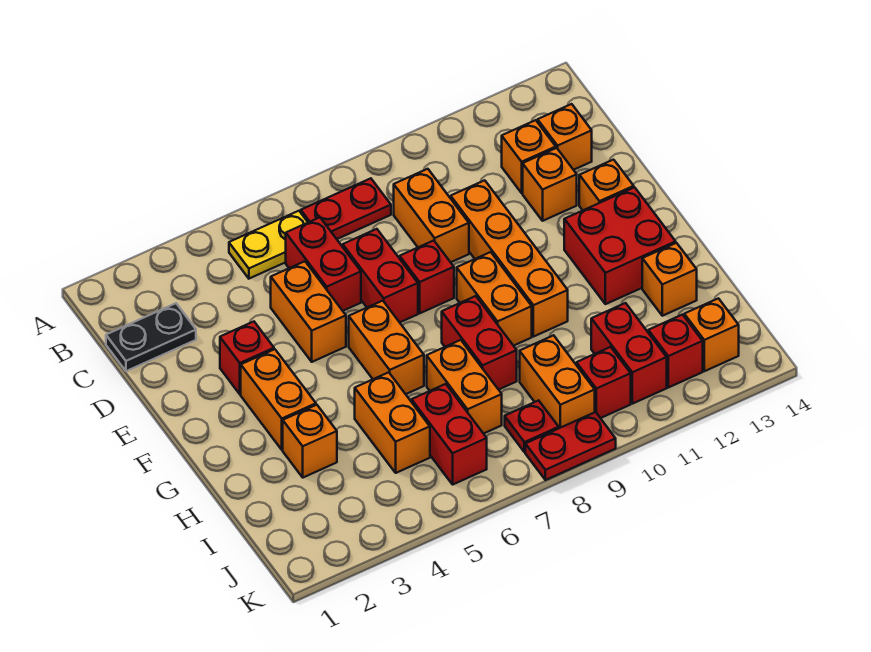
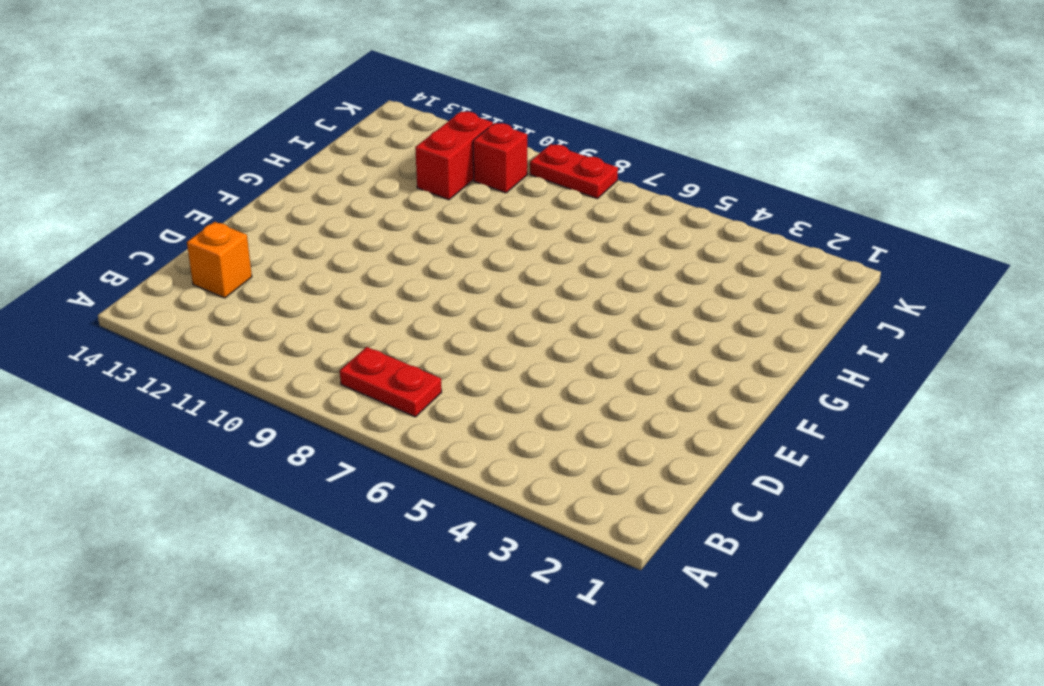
none -> yellow 1x2 plate [229,211,308,279]
none -> black 1x2 plate [106,303,196,371]
none -> red 1x2 brick [286,217,361,311]
none -> orange 1x2 brick [394,169,469,262]

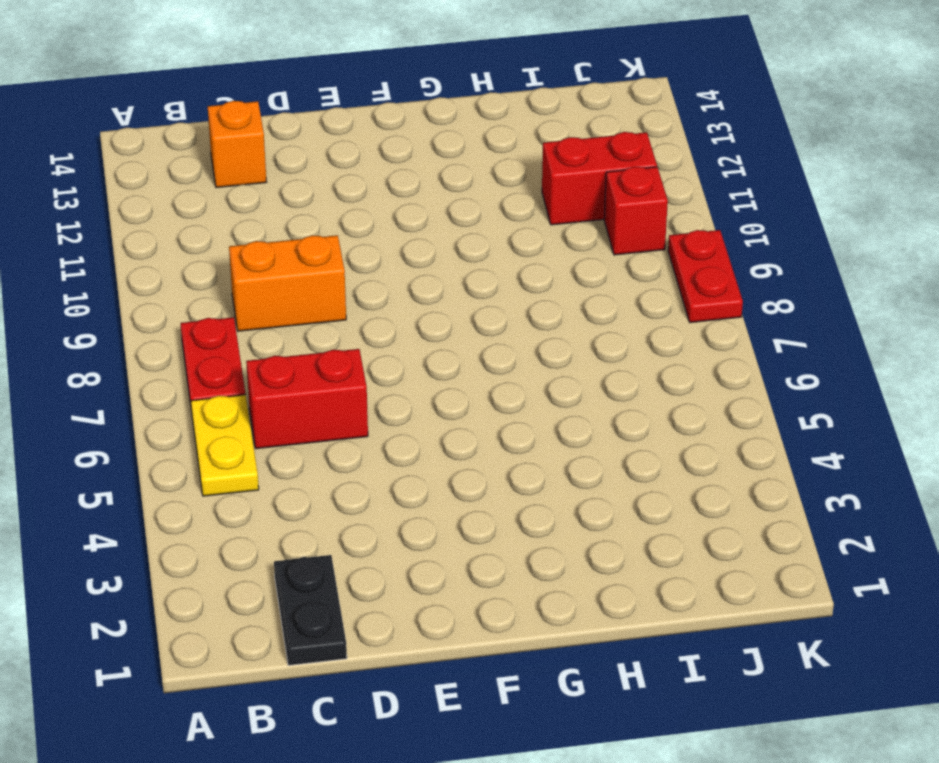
none -> orange 1x1 brick [502,120,556,193]
none -> orange 1x2 brick [271,261,346,362]
none -> red 1x2 brick [343,229,418,322]
none -> orange 1x4 brick [451,180,568,337]

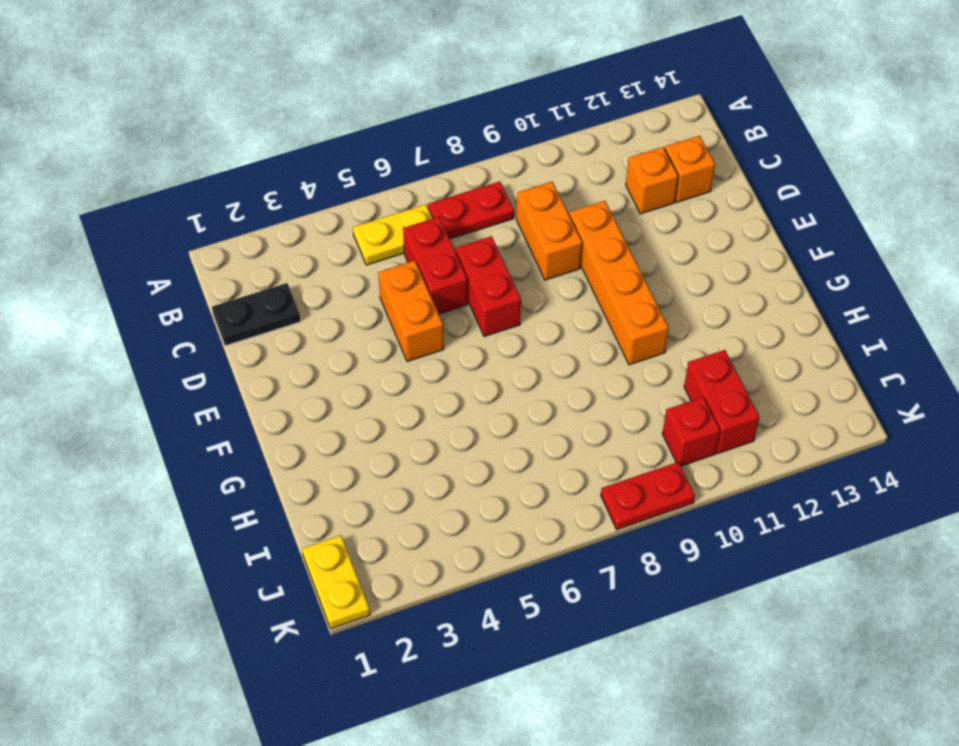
yellow 1x2 plate [302,535,370,629] -> none
none -> orange 1x1 brick [523,148,577,221]
none -> red 1x1 brick [220,322,274,394]
none -> red 1x1 brick [400,241,454,313]
none -> orange 1x1 brick [579,160,634,210]

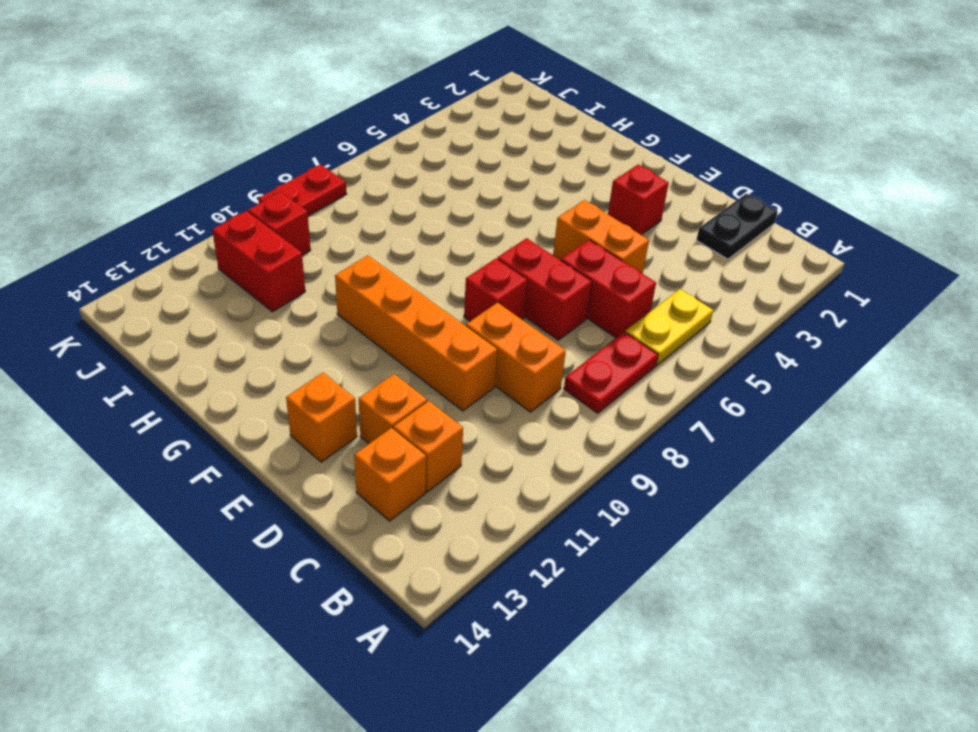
none -> orange 1x2 brick [241,349,316,450]
none -> orange 1x2 brick [349,301,424,394]
none -> orange 1x2 brick [457,252,532,346]
none -> red 2x2 brick [564,187,676,304]

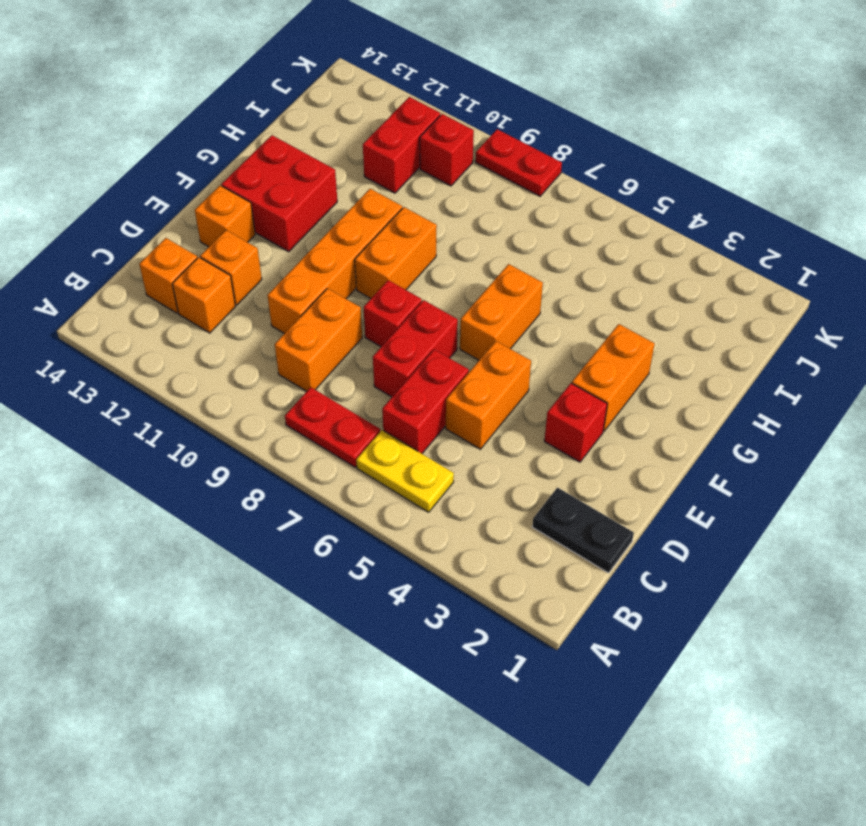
none -> red 1x2 brick [442,296,517,390]
none -> orange 1x1 brick [283,405,337,478]
none -> orange 1x2 brick [355,372,430,473]
none -> orange 1x2 brick [427,340,502,434]

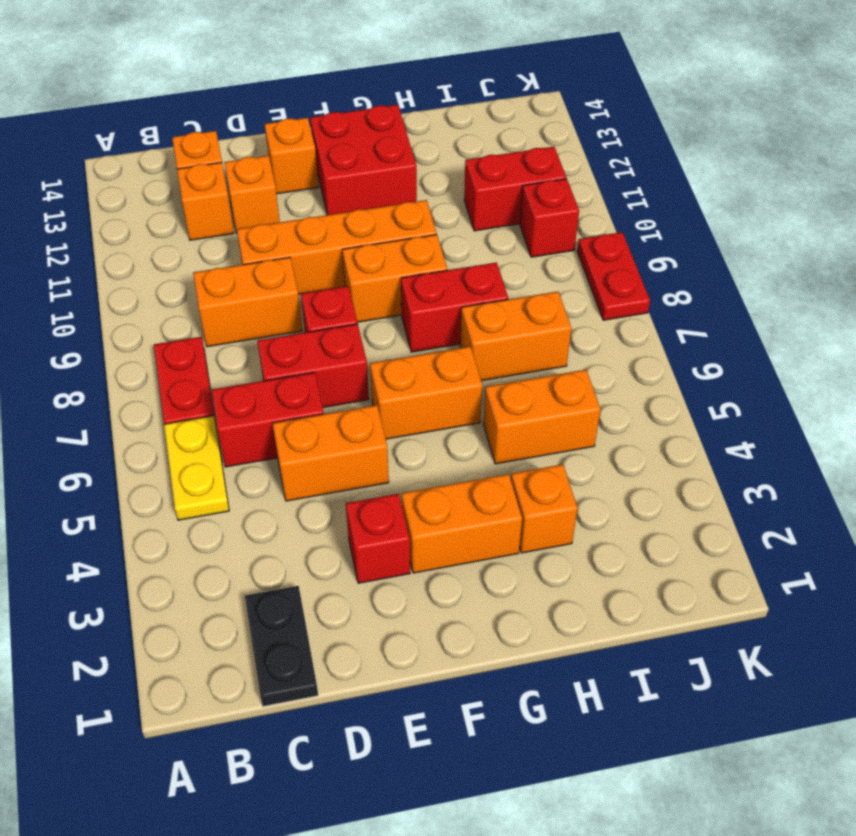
none -> orange 1x1 brick [642,243,697,316]
none -> red 1x2 brick [412,384,487,484]
none -> orange 1x2 brick [520,335,595,428]
none -> red 1x1 plate [505,400,559,452]

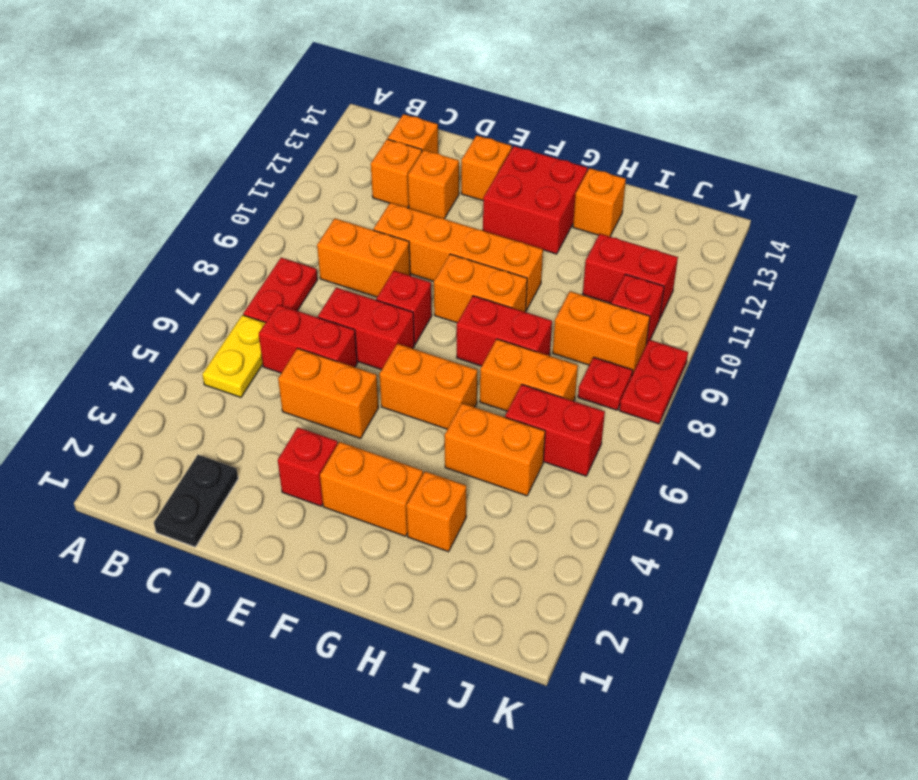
none -> red 1x1 brick [648,315,703,387]
none -> orange 1x1 brick [684,298,739,371]

